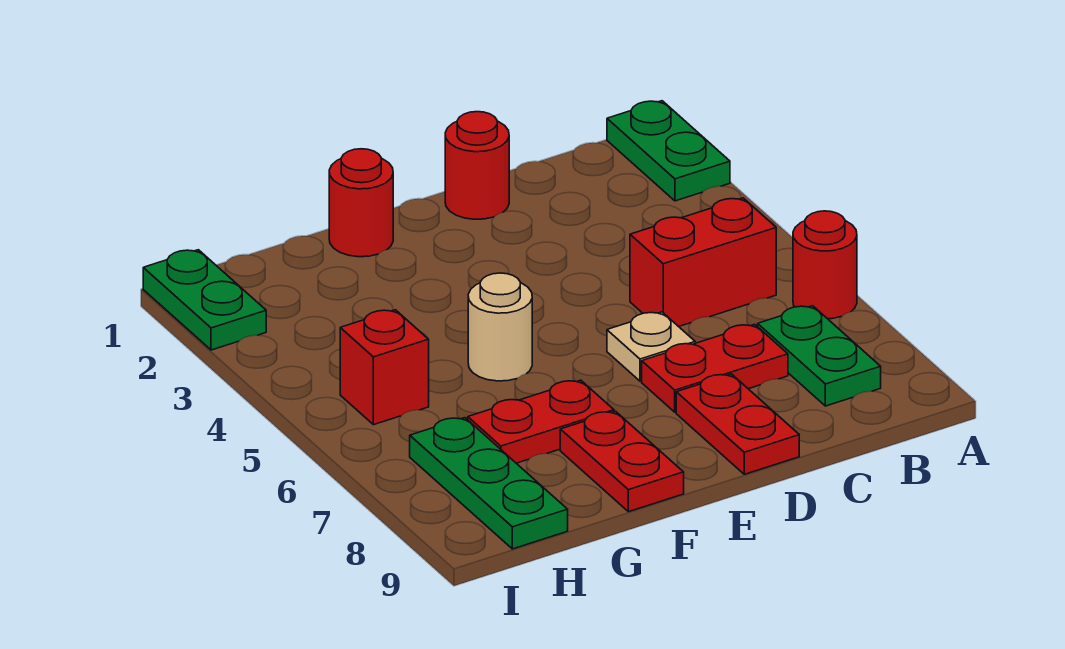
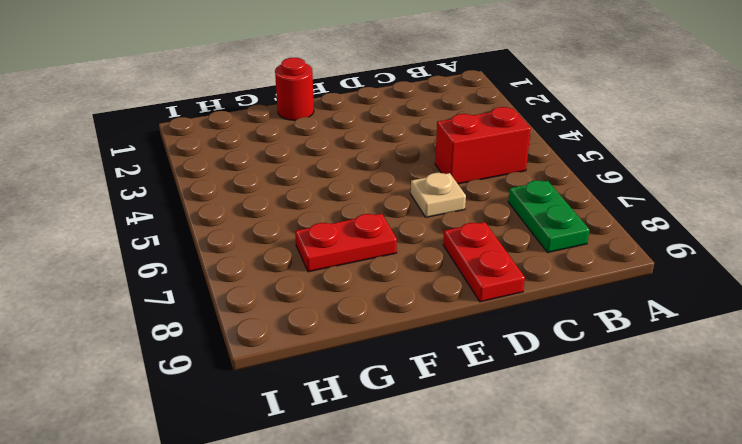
none -> green 1x2 plate [607,101,730,201]
none -> red 1x1 round brick [793,211,857,319]
none -> red 1x2 plate [642,324,788,412]

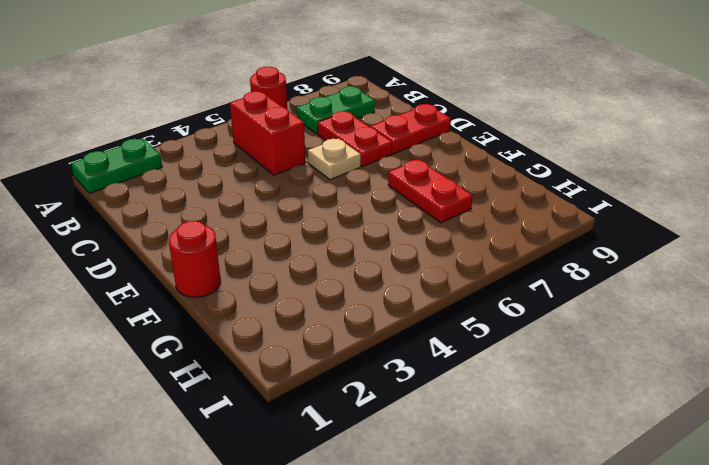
none -> red 1x1 round brick [445,112,509,219]
none -> tan 1x1 round brick [468,273,532,381]
none -> red 1x2 plate [560,411,684,512]

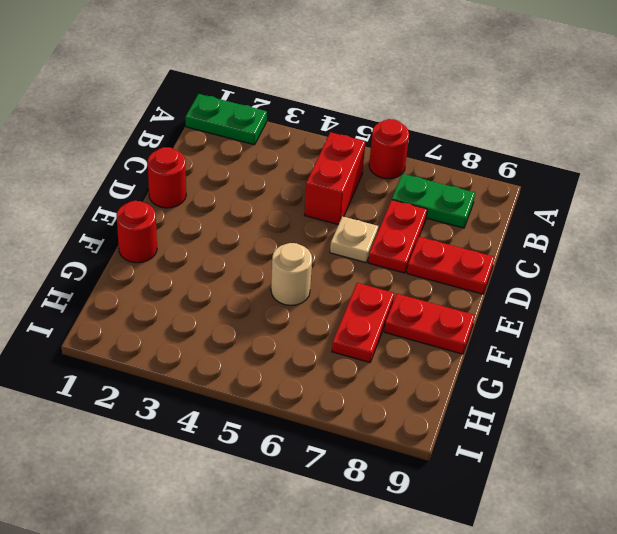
none -> red 1x1 brick [340,310,429,425]
none -> green 1x3 plate [410,418,568,549]
none -> green 1x2 plate [143,250,266,350]

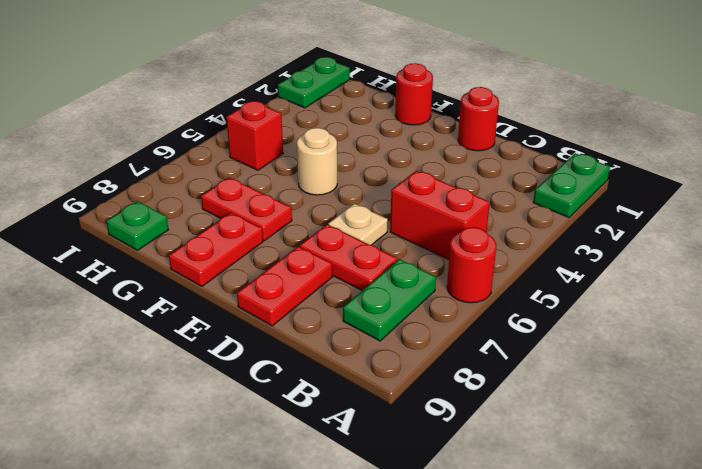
green 1x1 plate [106,201,168,250] -> green 1x3 plate [410,418,568,549]

